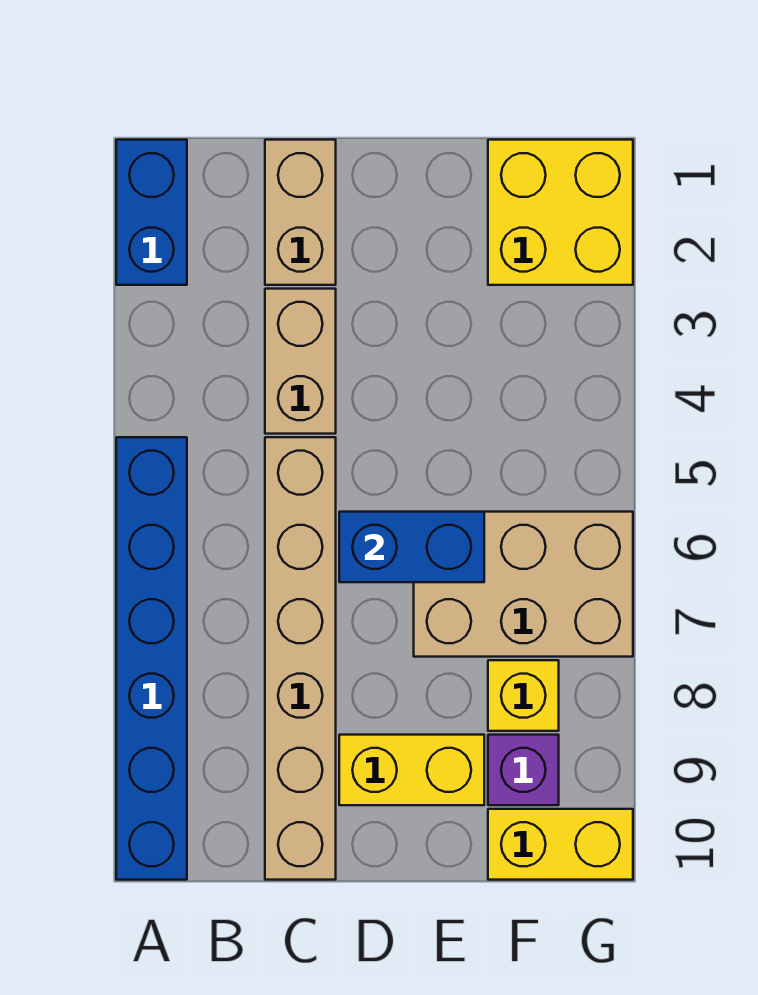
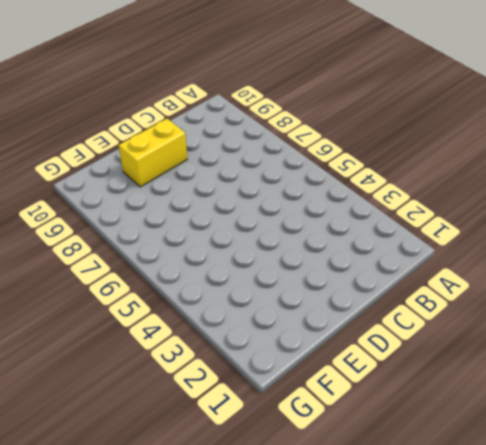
none -> blue 1x2 brick [116,140,187,285]
none -> blue 1x6 brick [116,437,187,880]
none -> tan 1x2 brick [265,140,336,285]

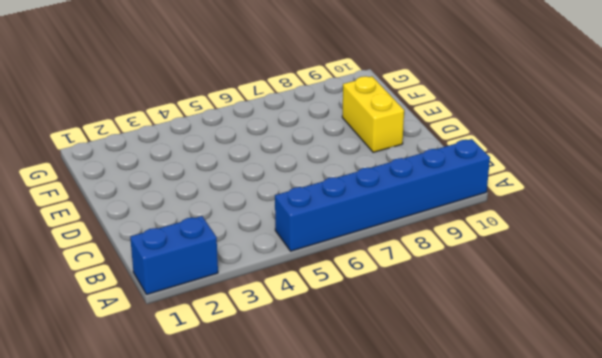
none -> tan 1x2 brick [265,140,336,285]
none -> tan 1x2 brick [265,289,336,434]
none -> tan 1x6 brick [265,437,336,880]

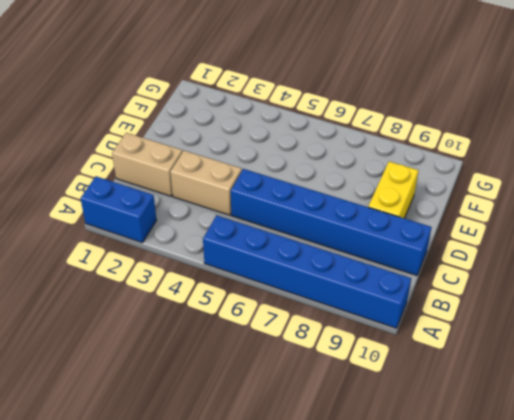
blue 1x6 brick [231,169,432,275] -> tan 1x6 brick [265,437,336,880]
none -> tan 2x3 brick [414,512,633,657]
none -> yellow 2x2 brick [488,140,633,285]
none -> yellow 1x1 brick [488,660,559,731]

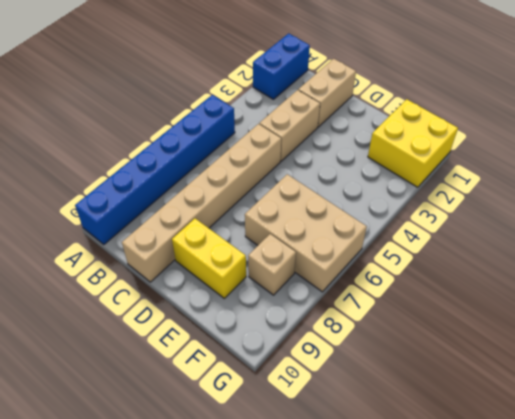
tan 1x1 brick [248,234,296,295] -> yellow 1x1 brick [488,660,559,731]
none -> purple 1x1 brick [488,735,559,805]
none -> yellow 1x2 brick [488,809,633,880]
none -> blue 1x2 brick [339,512,484,582]

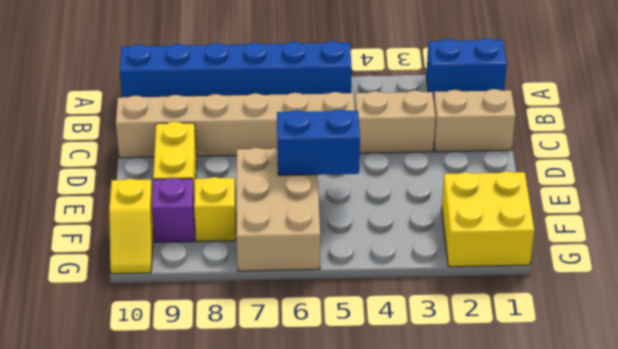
blue 1x2 brick [277,109,360,175] -> blue 1x2 brick turned to [339,512,484,582]
yellow 1x2 slope [109,179,153,274] -> yellow 1x2 brick [488,809,633,880]

